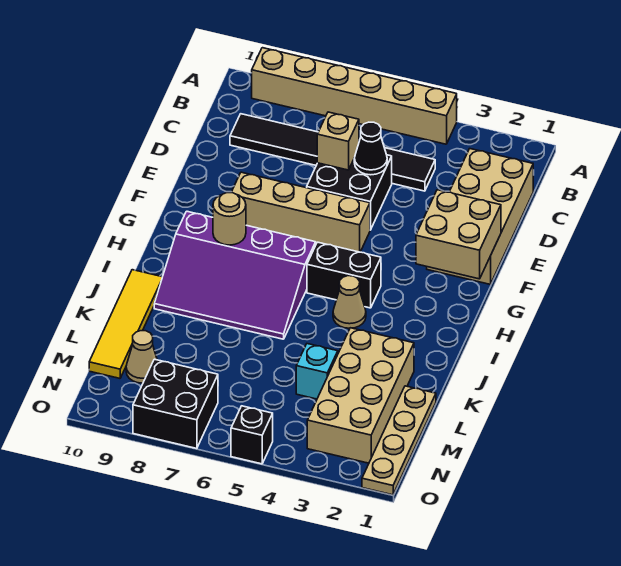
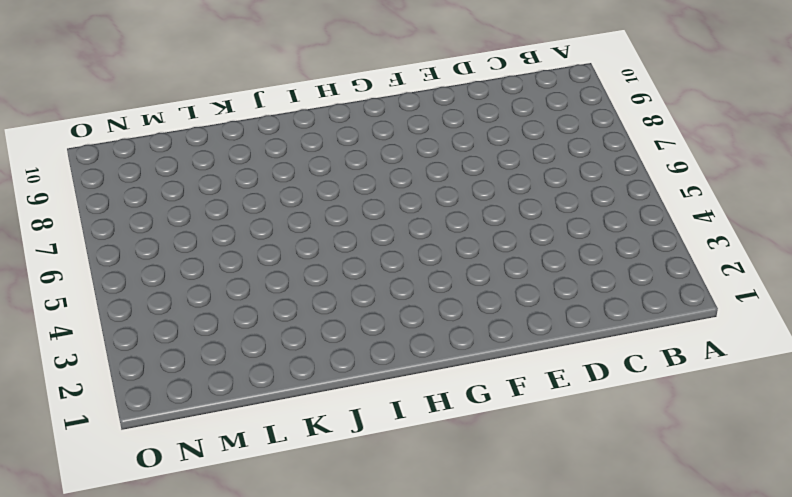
none -> tan 1x6 brick [252,48,457,144]
none -> tan 2x4 brick [427,149,533,284]
none -> black 1x6 tile [230,114,435,191]

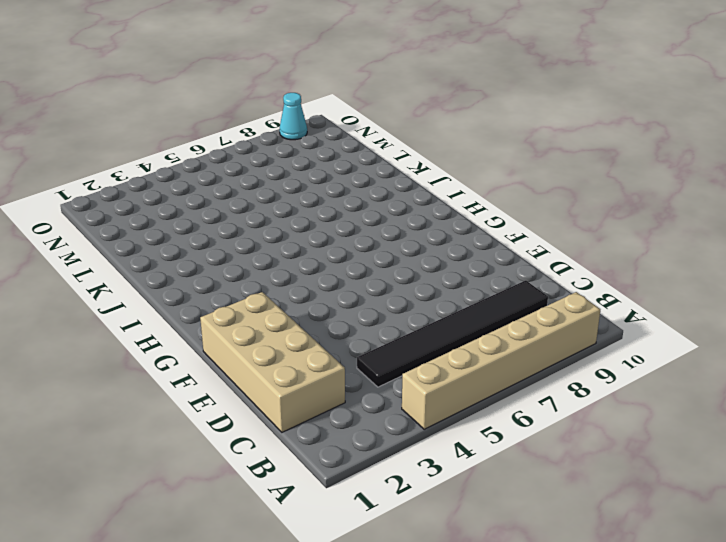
cyan 1x1 cone [280,93,307,140] -> none
none -> black 2x2 brick [307,155,392,230]
none -> tan 1x4 brick [231,172,370,252]
none -> black 1x2 brick [307,242,381,308]

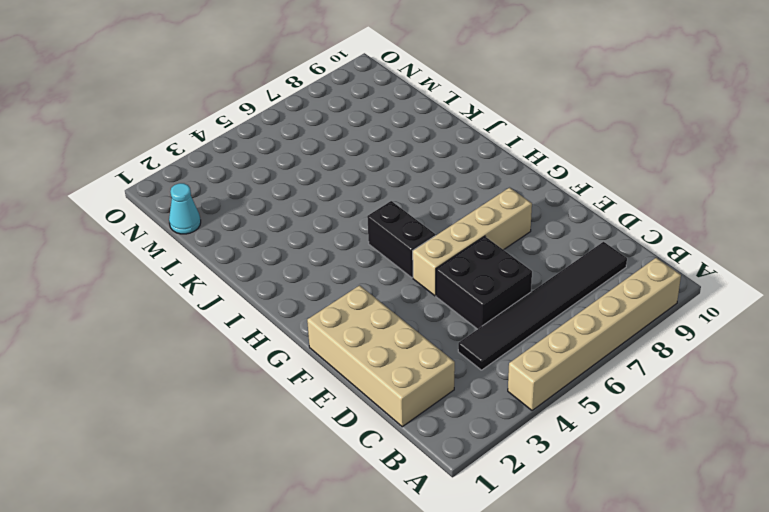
black 1x2 brick [367,201,436,278] -> black 1x2 brick turned to [307,242,381,308]
cyan 1x1 cone [169,183,201,234] -> tan 1x4 plate [362,386,436,495]
none -> purple 3x4 slope [154,211,316,339]
none -> tan 1x1 cone [333,276,366,328]
none -> yellow 1x4 tile [89,270,162,378]

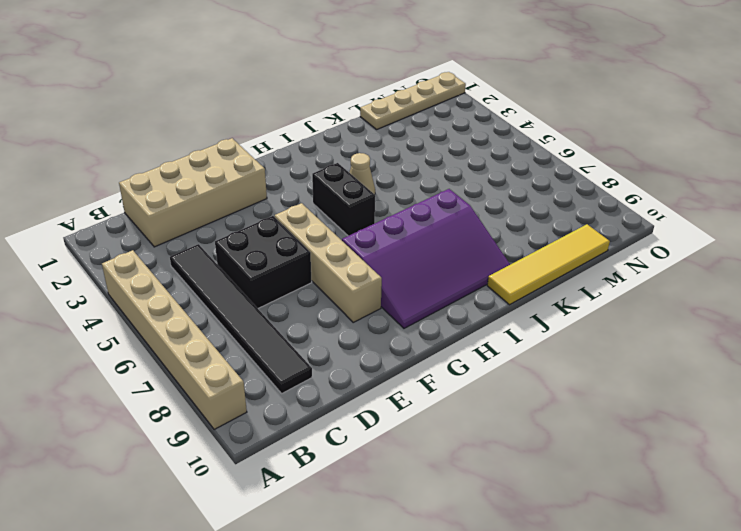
purple 3x4 slope [342,189,510,328] -> purple 3x4 slope turned to [154,211,316,339]
none -> tan 2x4 brick [307,328,414,463]
none -> cyan 1x1 brick [296,344,338,399]
none -> tan 1x1 cone [126,331,157,383]

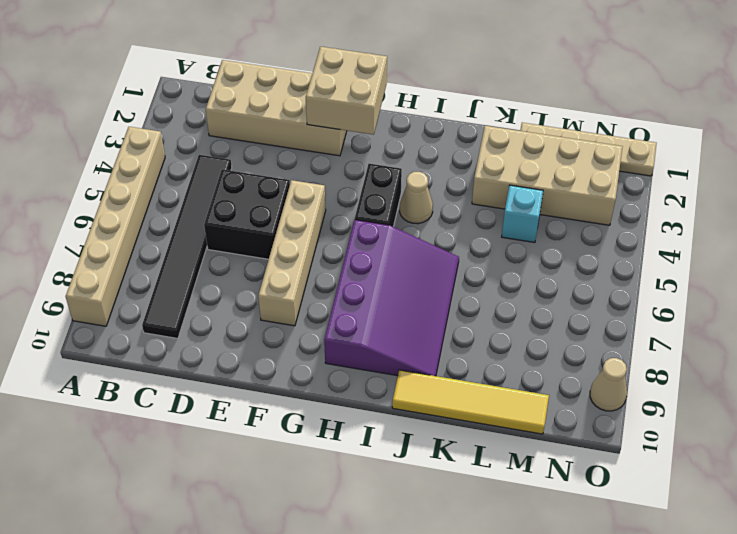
tan 1x1 cone [590,358,627,411] -> tan 1x1 cone moved to [126,331,157,383]
none -> black 2x2 brick [133,359,218,449]
none -> black 1x1 brick [231,406,273,464]
none -> black 1x1 cone [354,122,387,175]

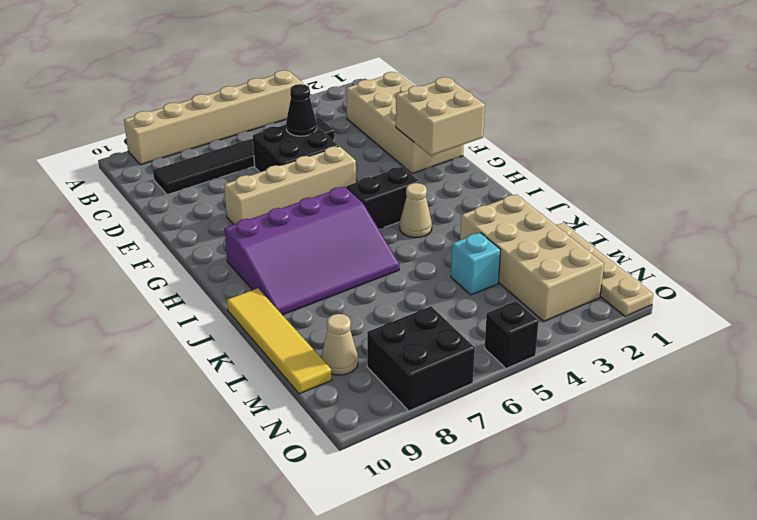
none -> tan 1x1 brick [317,112,359,170]
none -> tan 1x1 round brick [213,193,246,245]

